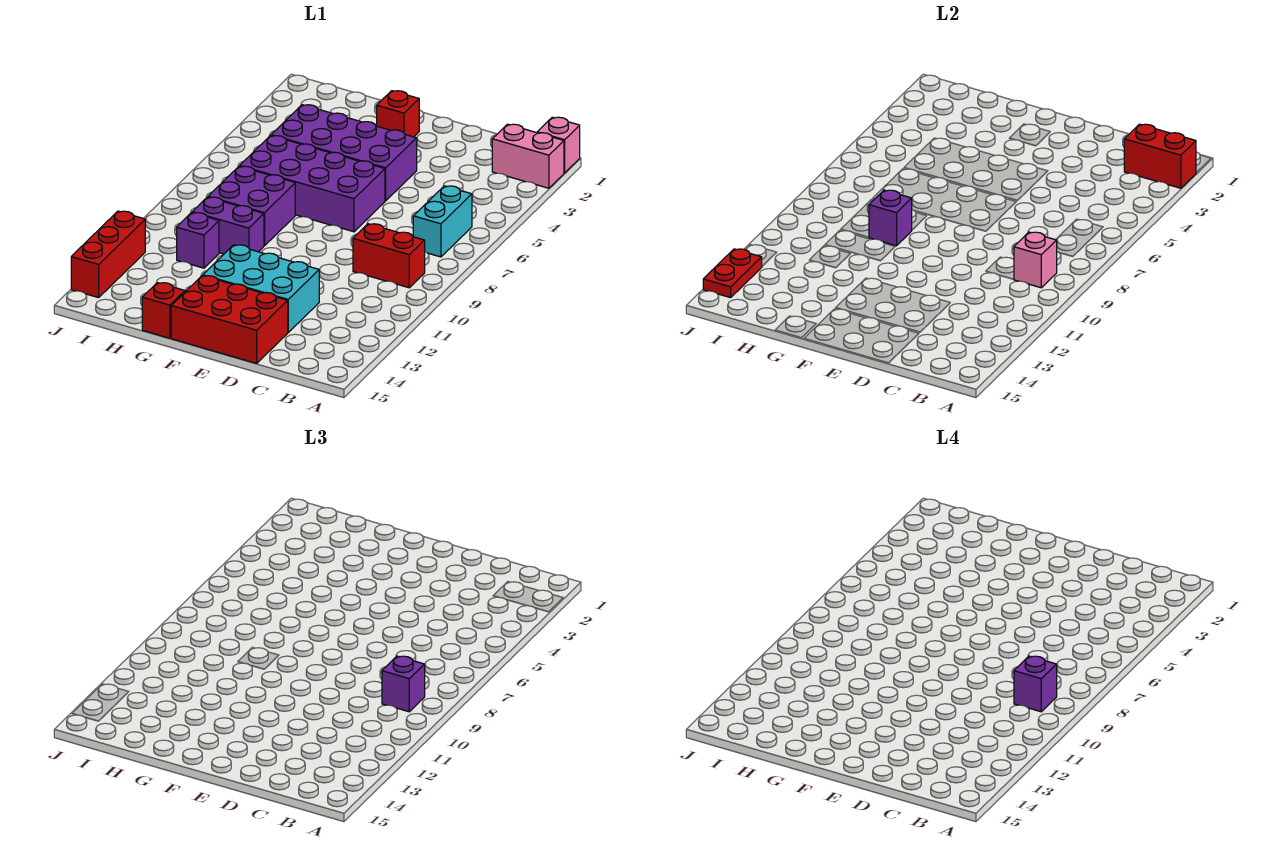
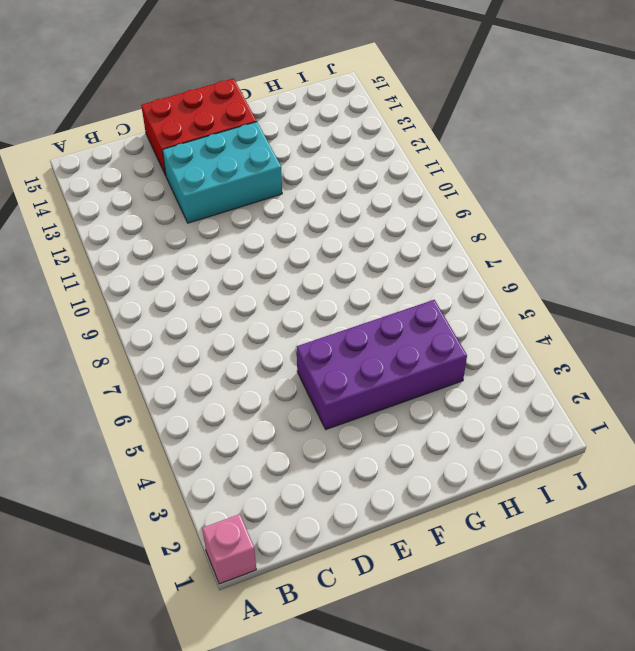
none -> pink 1x2 brick [492,124,564,188]
none -> cyan 1x2 brick [413,186,472,257]
none -> red 1x2 brick [353,224,425,288]

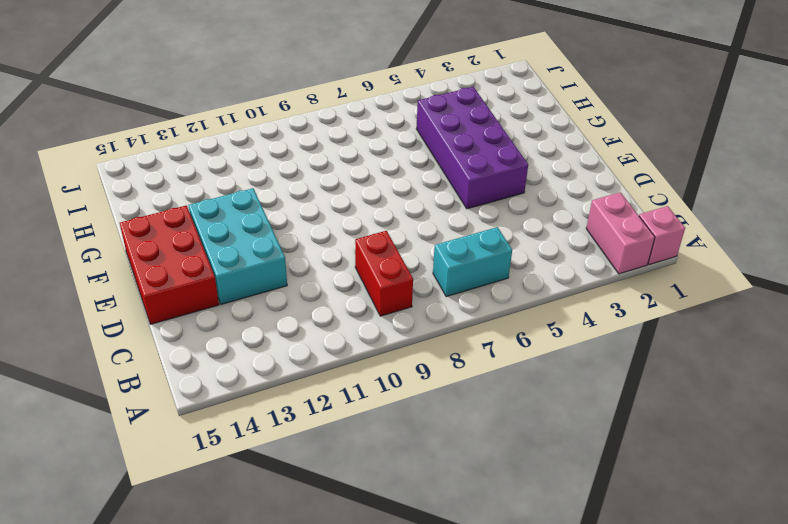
none -> purple 2x4 brick [240,135,385,232]
none -> red 1x1 brick [377,91,419,137]
none -> purple 2x2 brick [208,166,295,246]

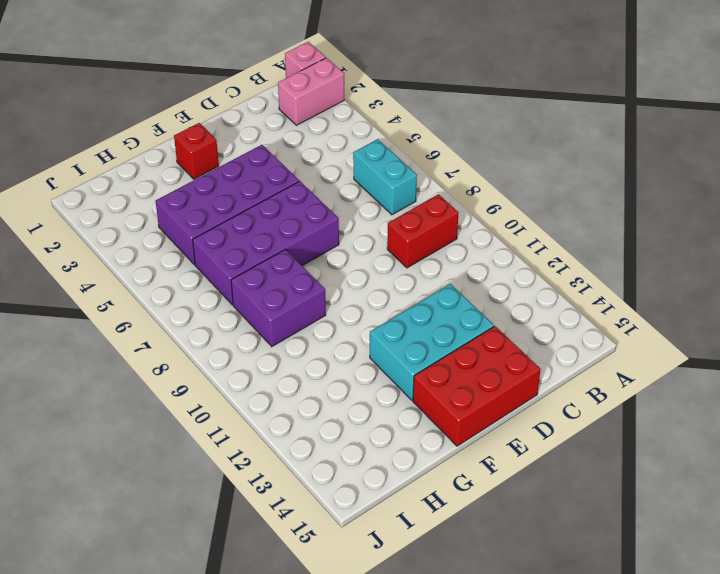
none -> purple 1x2 brick [192,197,264,254]
none -> red 1x1 brick [142,283,185,338]
none -> purple 1x1 brick [177,213,219,268]

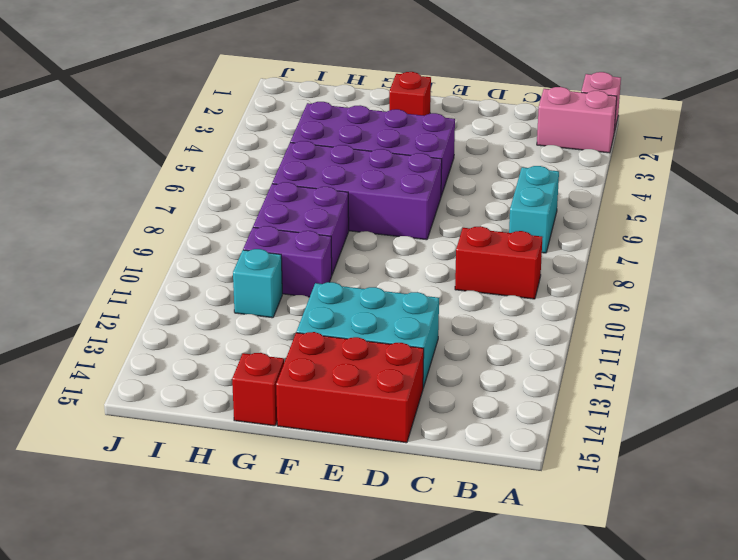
cyan 1x1 brick [233,249,282,318] -> purple 1x1 brick [177,213,219,268]
none -> red 1x3 brick [71,211,145,298]
none -> red 1x2 brick [1124,124,1196,188]
none -> pink 1x1 brick [1014,232,1057,288]

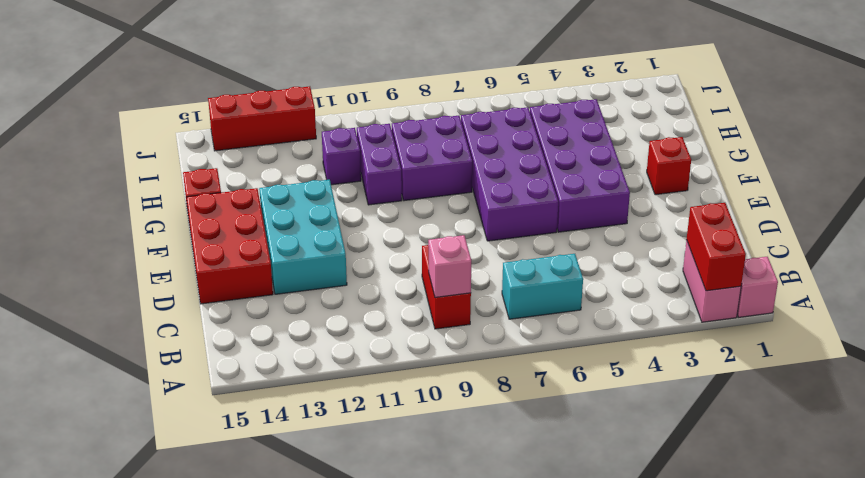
none -> purple 1x1 brick [869,190,912,246]
none -> red 1x2 plate [703,249,762,298]
none -> purple 1x1 brick [382,656,425,712]

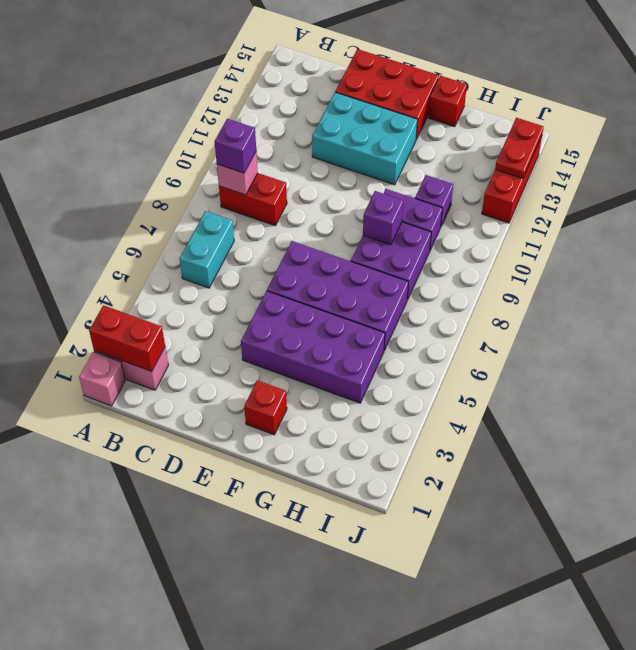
none -> purple 1x1 brick [1014,656,1057,712]

